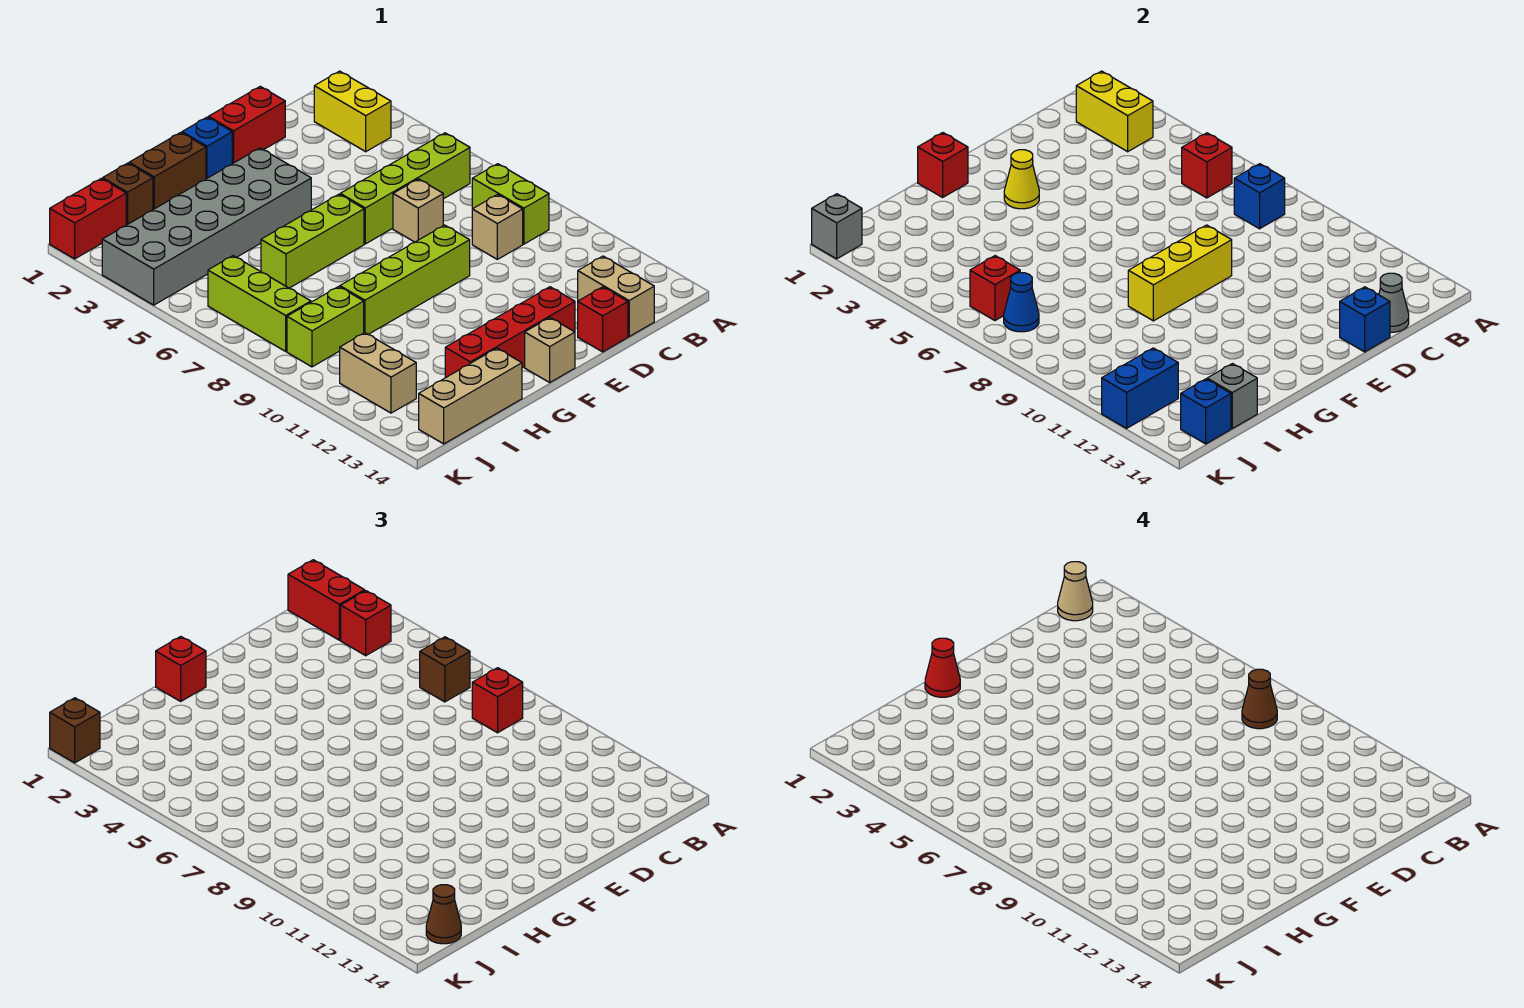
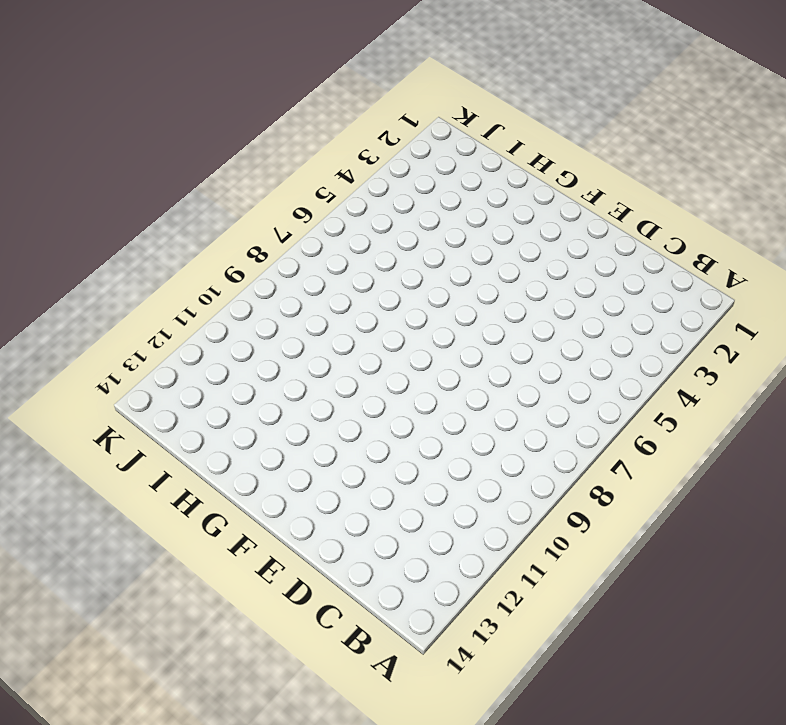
none -> yellow 1x2 brick [314,71,391,152]
none -> lime 1x4 brick [340,133,470,244]
none -> lime 1x2 brick [472,164,549,244]
none -> tan 1x1 brick [472,194,523,259]

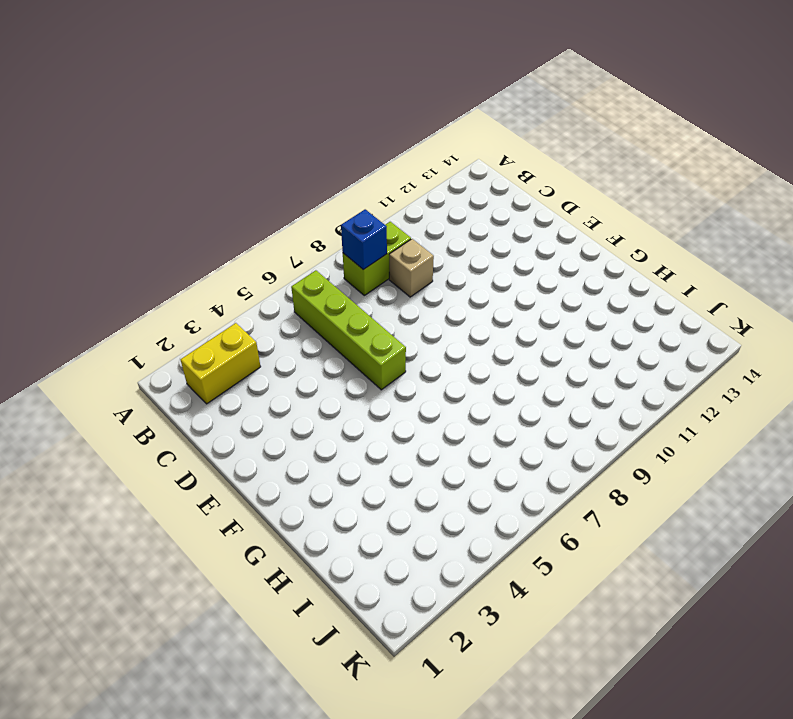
none -> tan 1x2 brick [578,256,654,336]
none -> red 1x2 brick [209,86,285,164]
none -> tan 1x1 brick [393,179,443,242]
none -> red 1x1 brick [578,287,628,352]

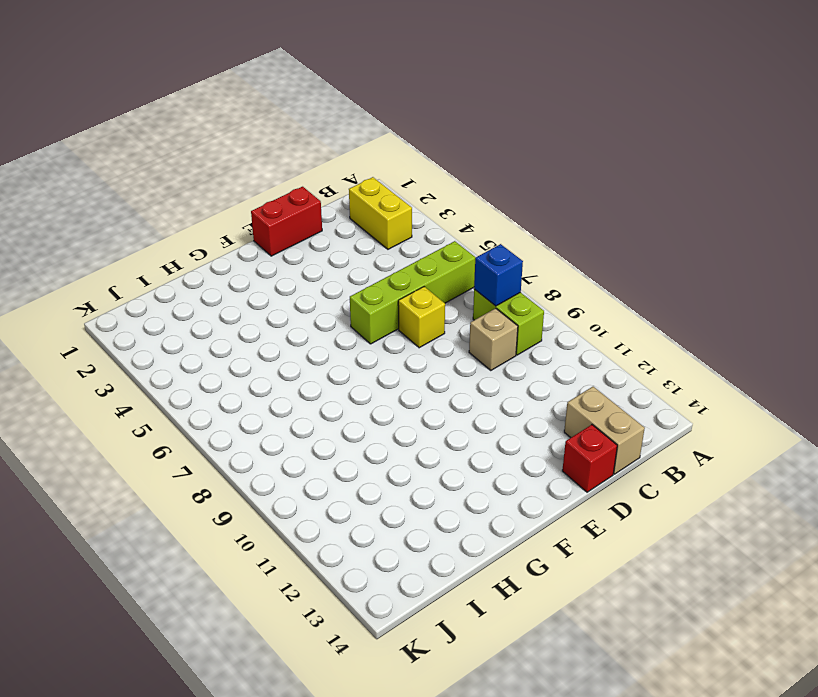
yellow 1x1 brick [398,287,445,348] -> tan 1x1 brick [393,179,443,242]
none -> lime 1x4 brick [340,225,470,334]
none -> red 1x4 brick [445,287,575,378]
none -> blue 1x1 brick [182,117,232,179]
none -> grey 2x6 brick [102,148,311,305]

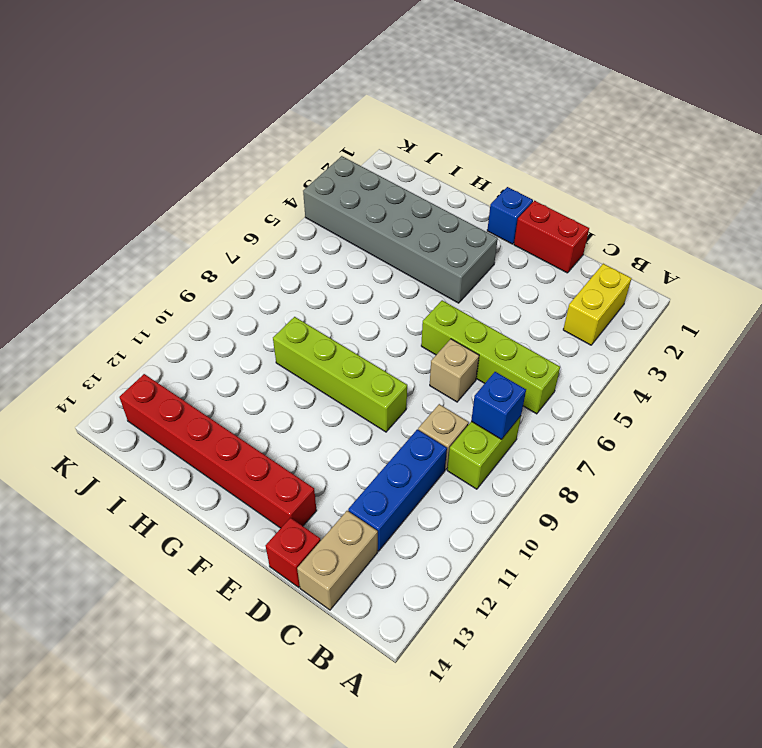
blue 1x3 brick [348,429,447,551] -> none
red 1x6 brick [119,374,317,528] -> red 1x4 brick [445,287,575,378]
none -> lime 1x3 brick [261,194,364,288]
none -> tan 1x1 brick [525,318,575,382]
none -> brown 1x2 brick [129,133,206,210]
none -> tan 1x3 brick [419,348,522,444]

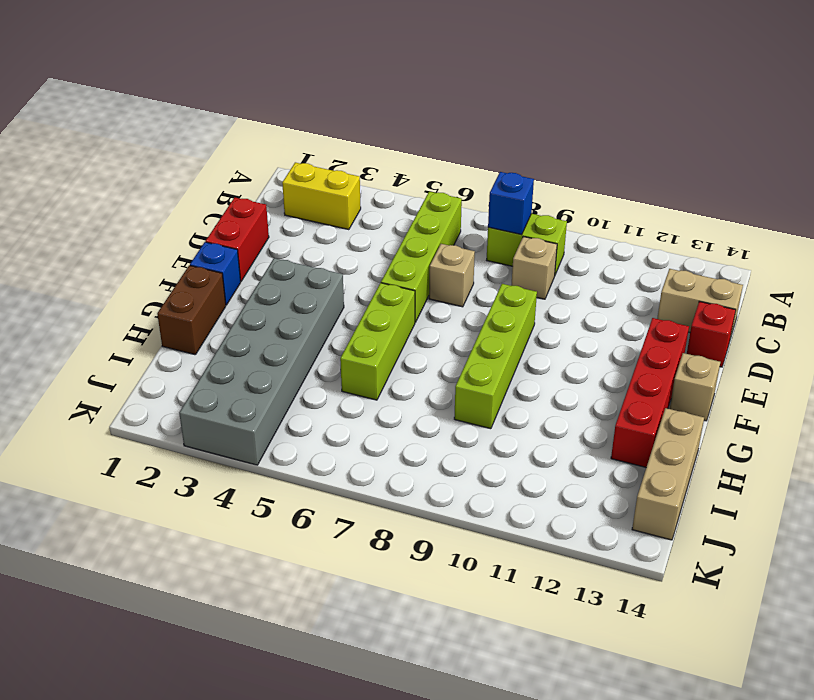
none -> brown 1x1 brick [103,163,153,225]
none -> lime 1x2 brick [287,286,364,367]
none -> red 1x2 brick [50,178,126,259]
none -> lime 1x3 brick [208,256,311,351]

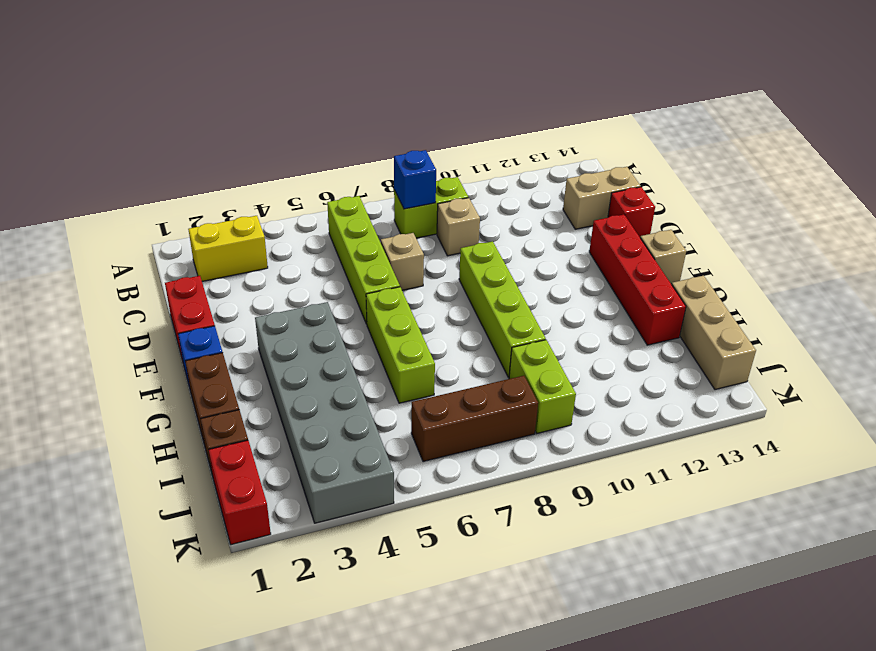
brown 1x3 brick [411,376,538,462] -> lime 1x3 brick [208,256,311,351]
none -> tan 1x2 brick [340,333,416,413]
none -> yellow 1x2 brick [1076,71,1153,152]
none -> red 1x1 brick [1182,133,1232,198]
none -> grey 1x1 cone [1379,273,1409,332]

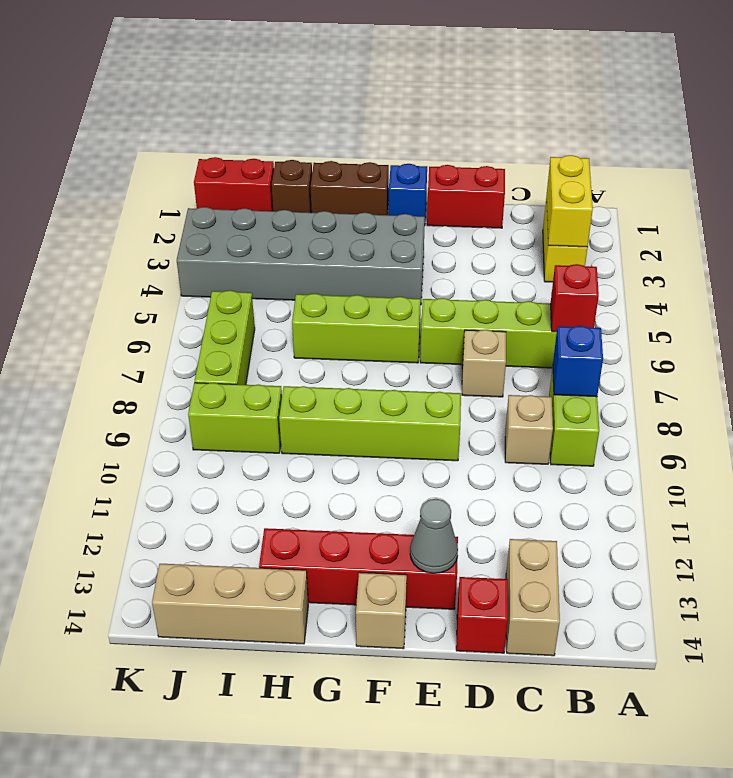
grey 1x1 cone [410,499,458,573] -> grey 1x1 cone moved to [1379,273,1409,332]
none -> tan 1x2 brick [340,333,416,413]
none -> blue 1x1 brick [1340,287,1390,352]
none -> yellow 1x3 brick [1128,225,1232,321]
none -> yellow 1x1 cone [1004,150,1039,209]

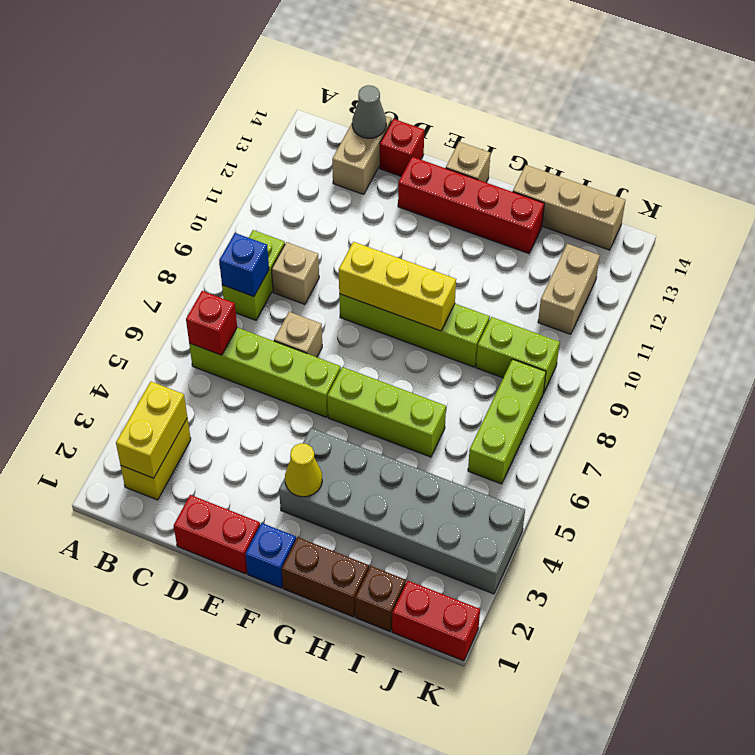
none -> blue 1x1 brick [1340,287,1390,352]
none -> red 1x1 brick [918,133,968,197]
none -> grey 1x1 brick [1207,364,1257,428]
none -> red 1x1 brick [970,256,1020,321]

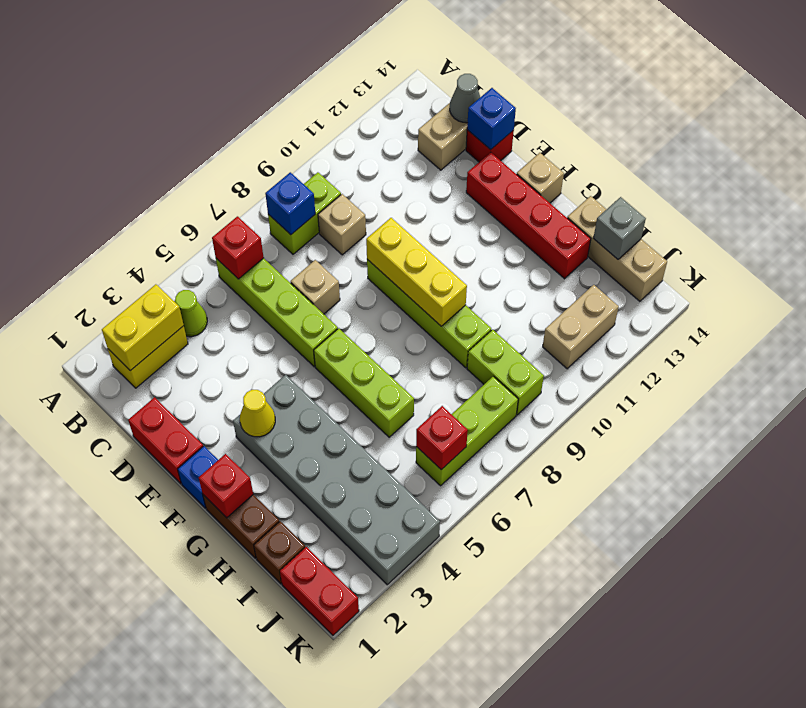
lime 1x1 cone [175,290,207,337] -> none
none -> blue 1x1 cone [1004,273,1039,332]
none -> blue 1x2 brick [1102,348,1178,428]
none -> blue 1x1 brick [1181,379,1231,444]
none -> grey 1x1 brick [812,194,862,259]

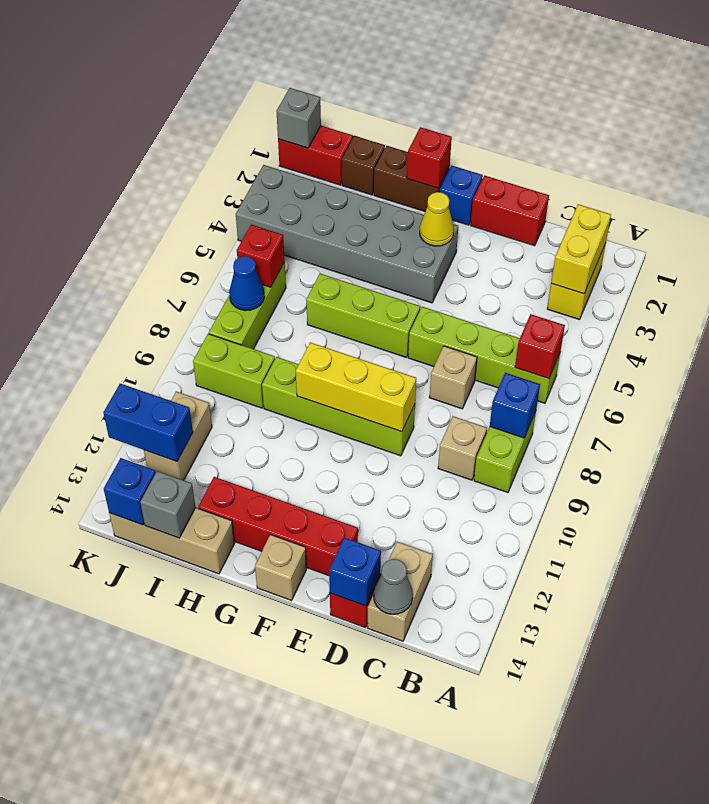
none -> red 1x2 brick [288,560,365,640]
none -> red 1x1 brick [341,591,391,656]
none -> brown 1x1 brick [420,637,470,702]
none -> red 1x1 brick [472,668,523,733]

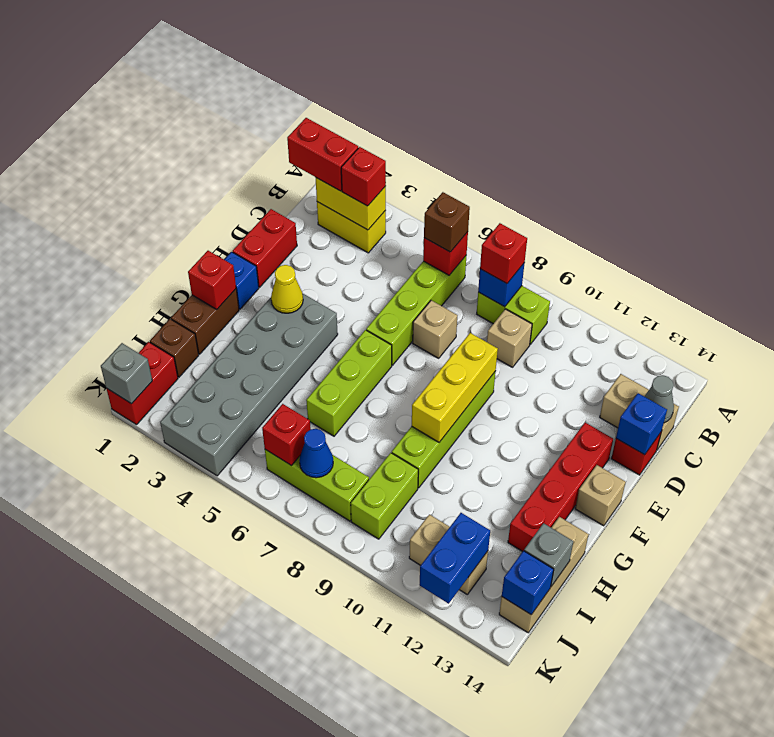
none -> red 1x1 brick [156,637,206,701]
none -> brown 1x1 cone [426,885,461,944]
none -> brown 1x1 brick [50,698,100,763]
none -> tan 1x1 cone [1058,562,1093,621]

